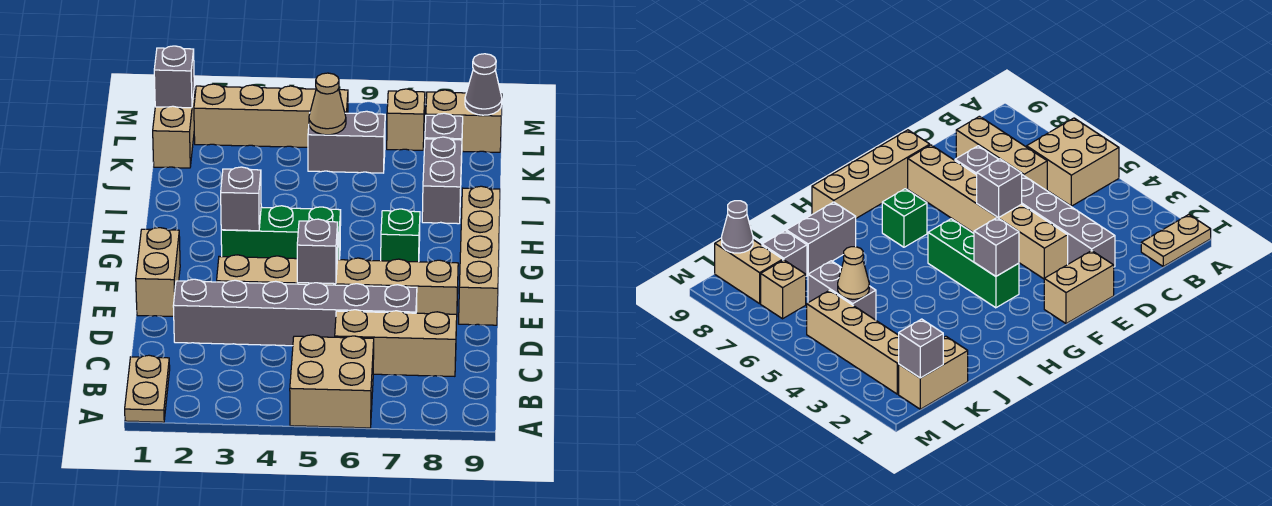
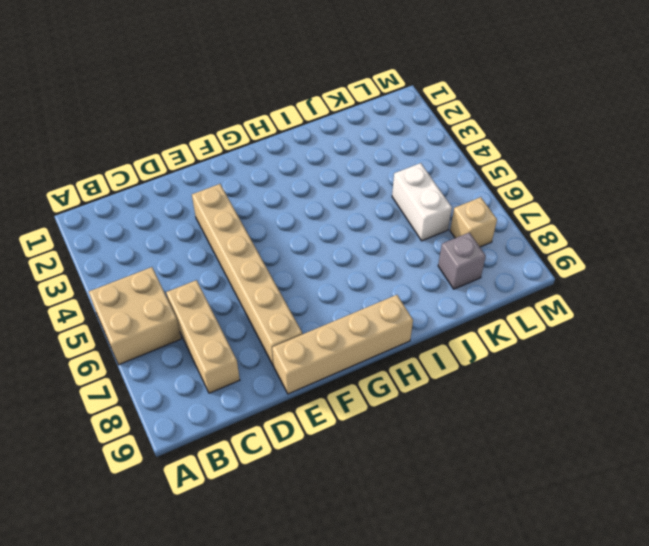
white 1x2 brick [392,163,452,241] -> grey 1x2 brick [308,111,385,173]
none -> tan 1x2 plate [125,355,170,422]
none -> grey 1x6 brick [173,279,417,346]
none -> tan 1x2 brick [136,228,180,317]

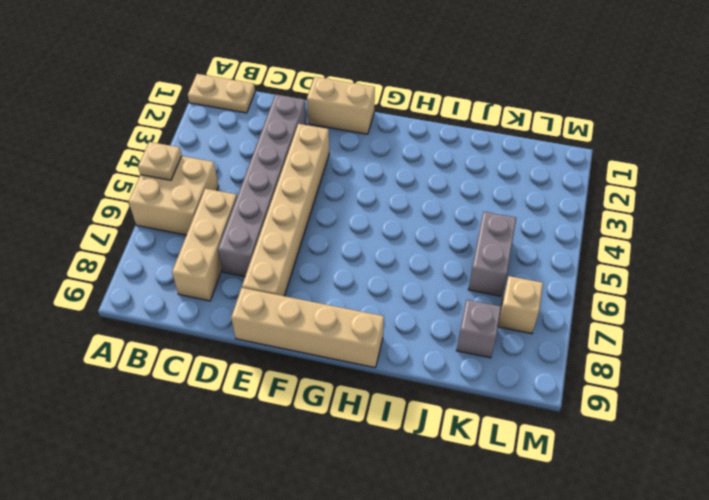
tan 1x1 plate [138,142,182,180] -> none
none -> green 1x3 brick [221,206,341,260]
none -> green 1x1 brick [381,209,420,262]
none -> grey 1x2 brick [422,137,462,224]

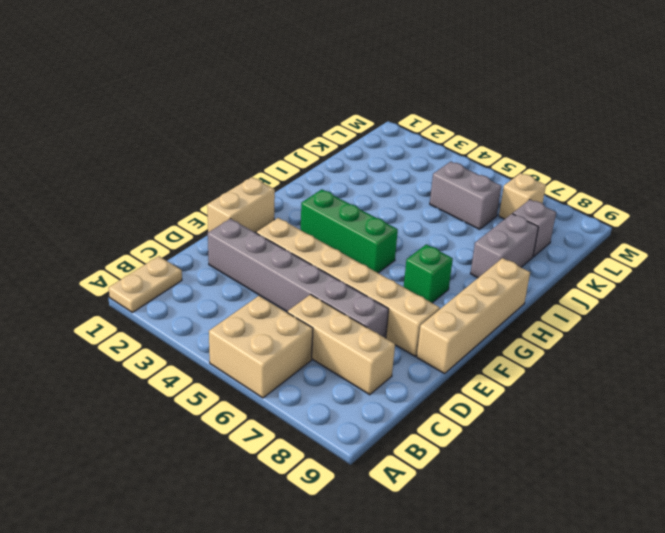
none -> tan 1x2 brick [153,93,195,168]
none -> tan 1x4 brick [194,84,348,147]
none -> tan 1x2 brick [426,90,502,152]

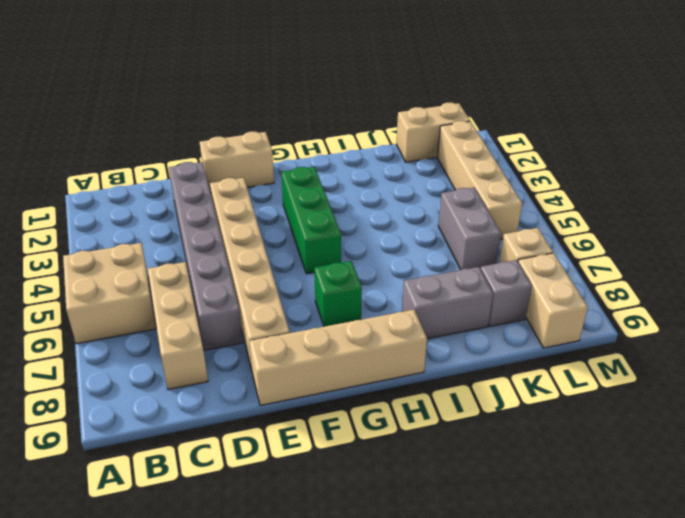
none -> tan 1x2 plate [125,355,170,422]
none -> grey 1x1 brick [297,219,338,284]
none -> grey 1x1 brick [221,167,261,231]

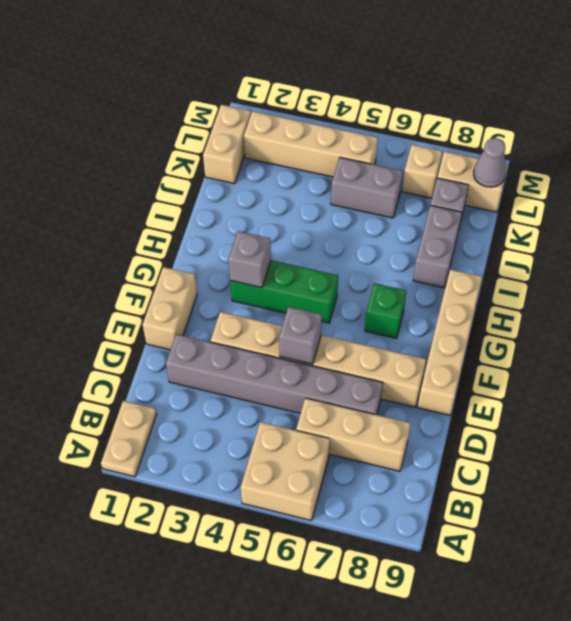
none -> tan 1x1 cone [309,73,346,135]
none -> grey 1x1 brick [154,46,194,108]

